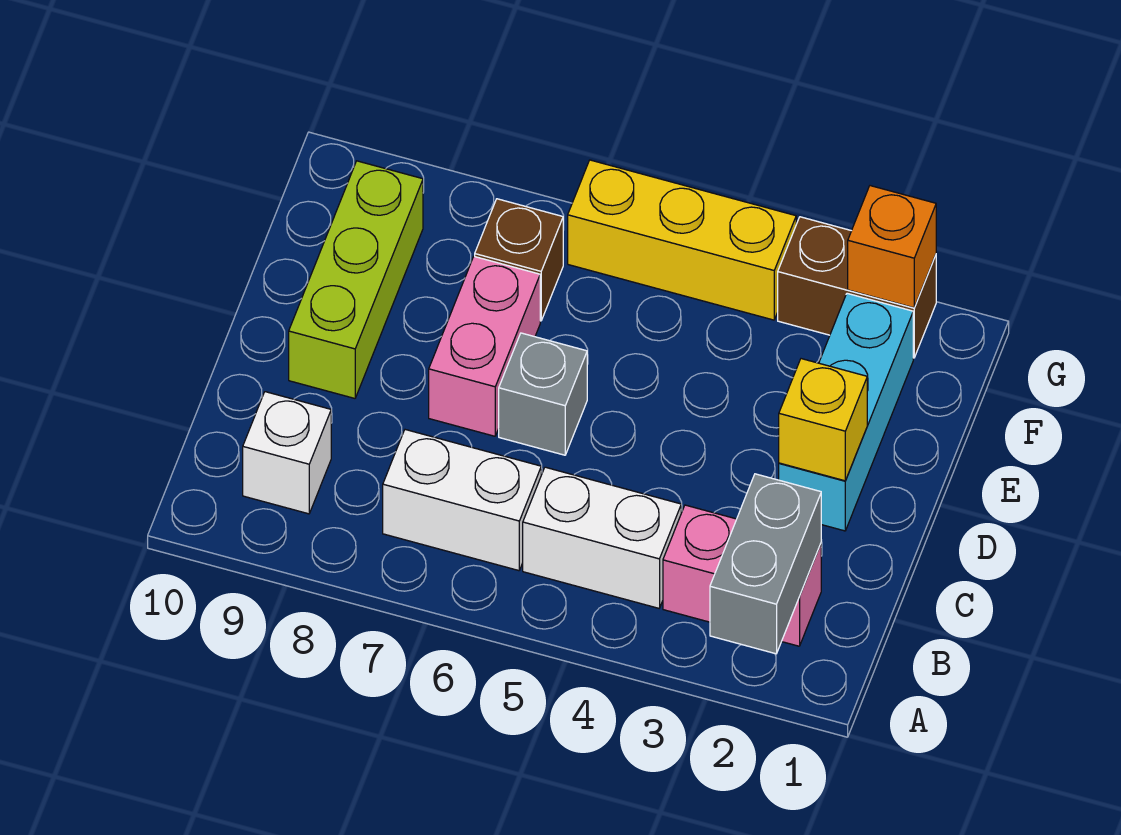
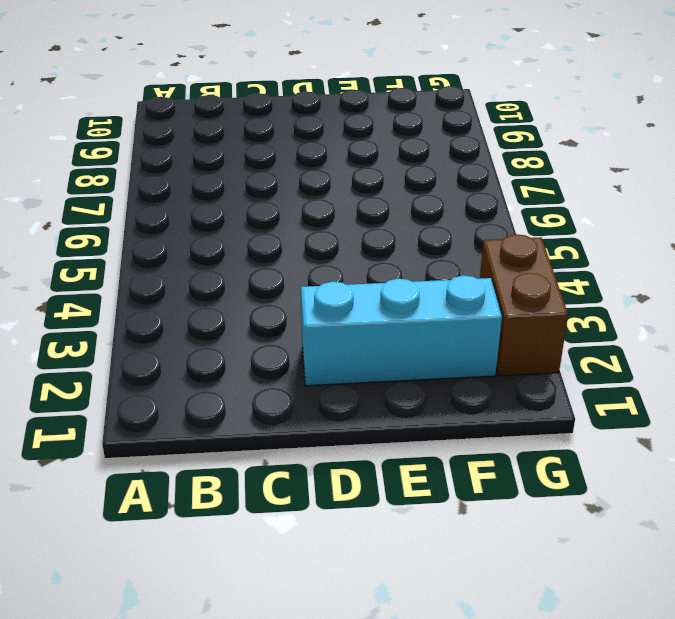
none -> pink 1x2 brick [663,505,821,646]
none -> white 1x2 brick [523,467,681,608]
none -> white 1x2 brick [383,430,541,571]

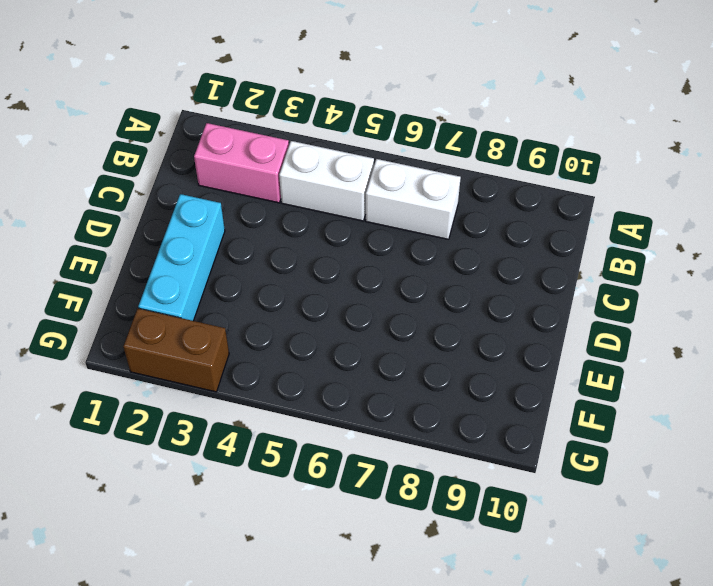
none -> white 1x1 brick [243,392,331,514]
none -> grey 1x1 brick [499,333,587,455]
none -> pink 1x2 brick [429,256,540,436]

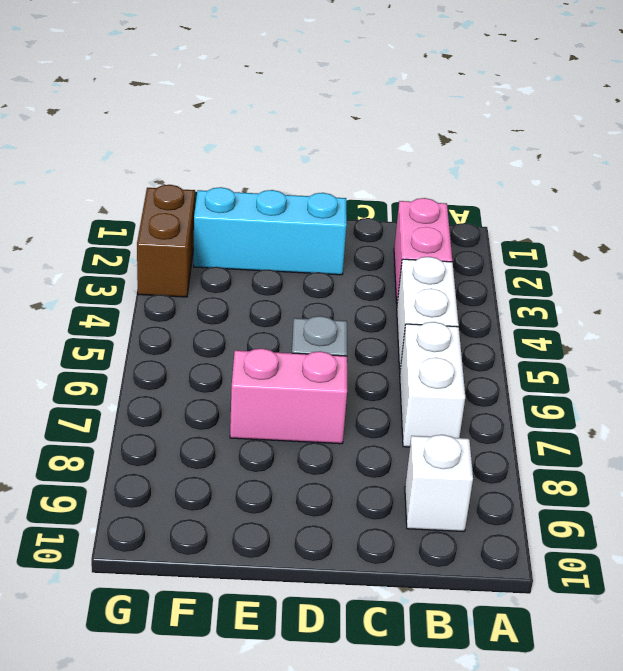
none -> lime 1x3 brick [289,161,423,398]
none -> brown 1x1 brick [475,199,563,321]
none -> yellow 1x3 brick [568,160,796,320]

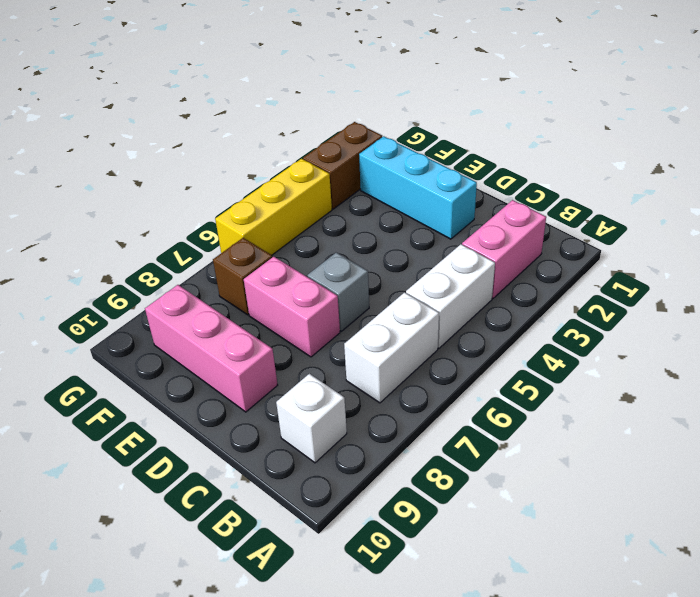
pink 1x3 brick [145,285,278,412] -> lime 1x3 brick [289,161,423,398]
none -> grey 1x2 brick [710,474,821,654]
none -> yellow 1x1 brick [779,359,867,481]
none -> orange 1x1 brick [848,186,936,308]

